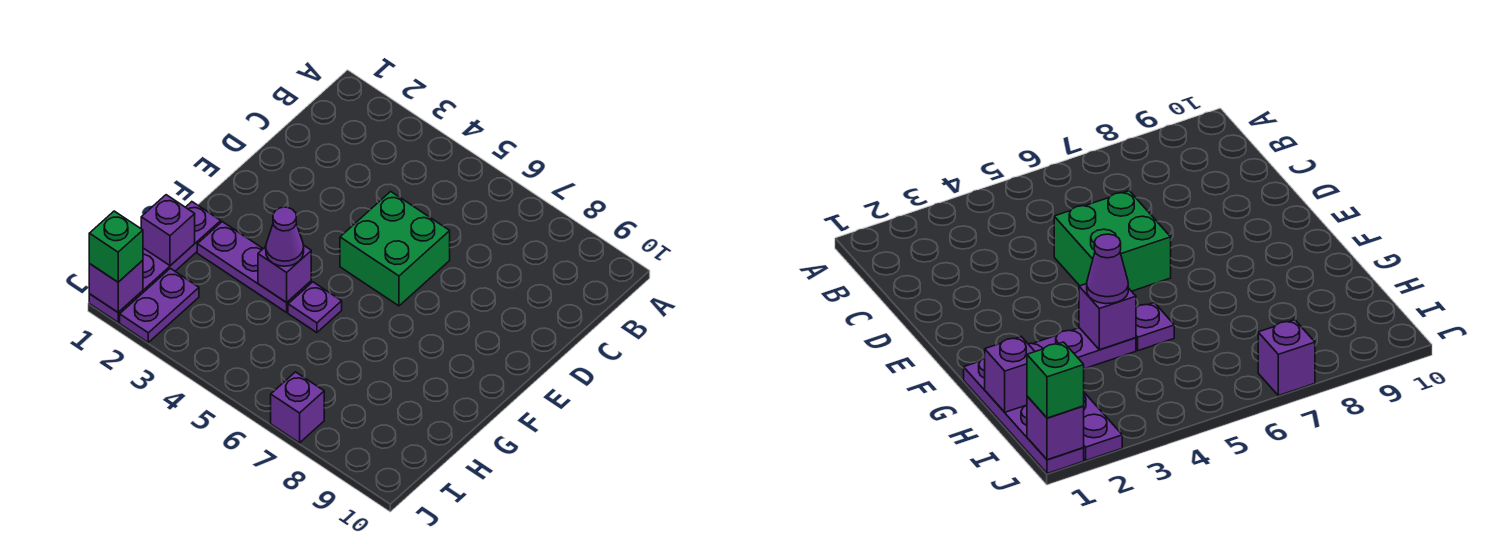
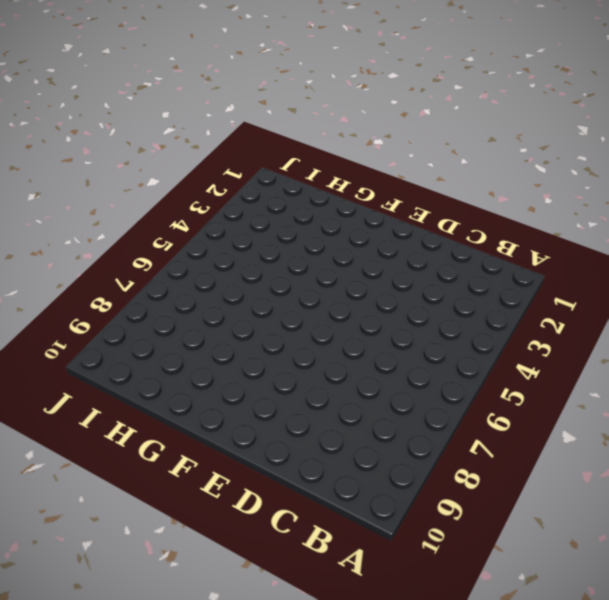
none -> green 2x2 brick [340,192,450,306]
none -> purple 1x4 plate [89,202,221,322]

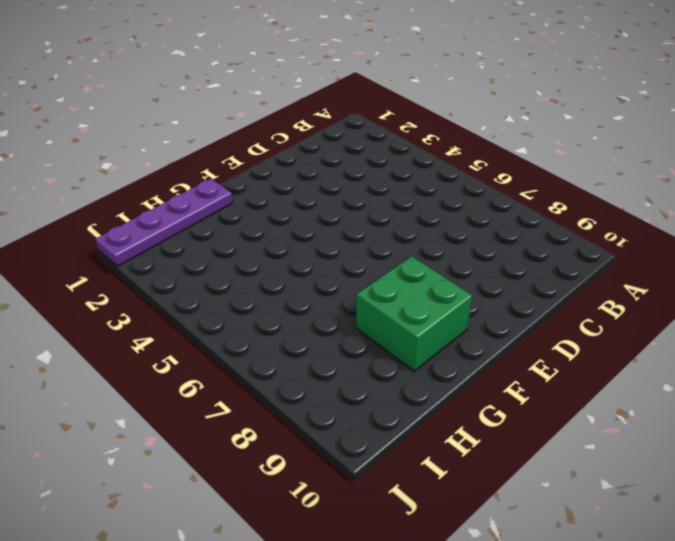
green 2x2 brick [356,256,472,371] -> green 2x2 brick moved to [340,192,450,306]
none -> purple 1x3 plate [197,222,311,312]
none -> purple 1x1 plate [288,282,342,333]

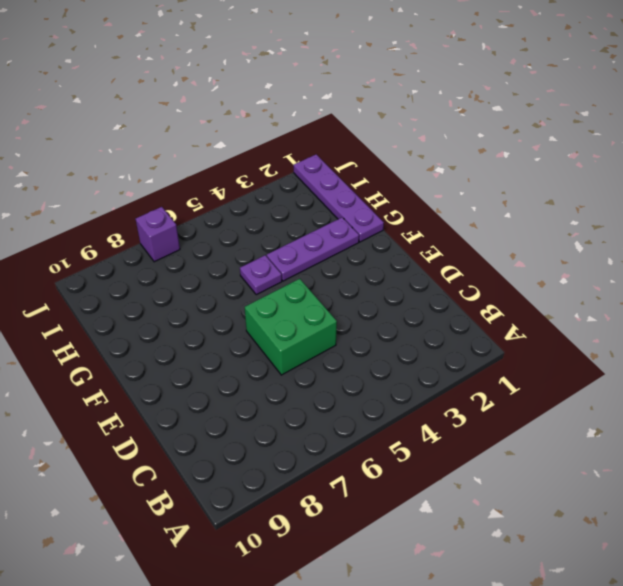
none -> purple 1x2 plate [120,268,199,342]
none -> purple 1x1 brick [258,245,311,303]

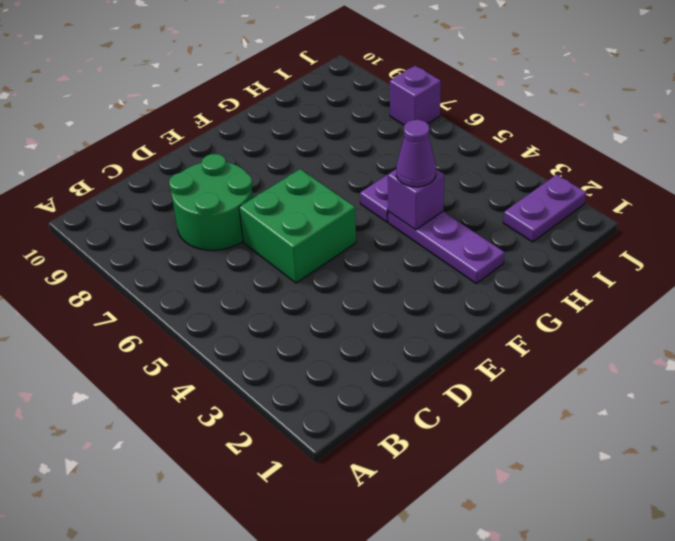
green 2x2 round brick [169,154,253,250] -> none
none -> purple 1x4 plate [89,202,221,322]
none -> purple 1x1 brick [141,195,195,265]

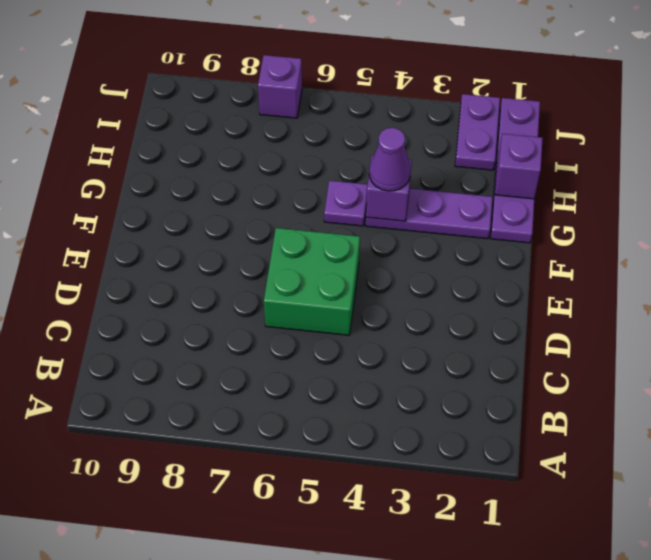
none -> purple 1x1 brick [89,260,143,312]
none -> green 1x1 brick [89,211,143,282]

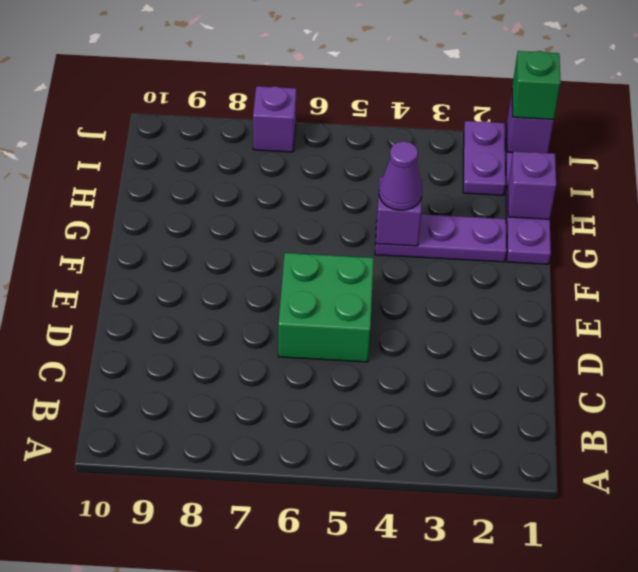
none -> purple 1x1 plate [288,282,342,333]

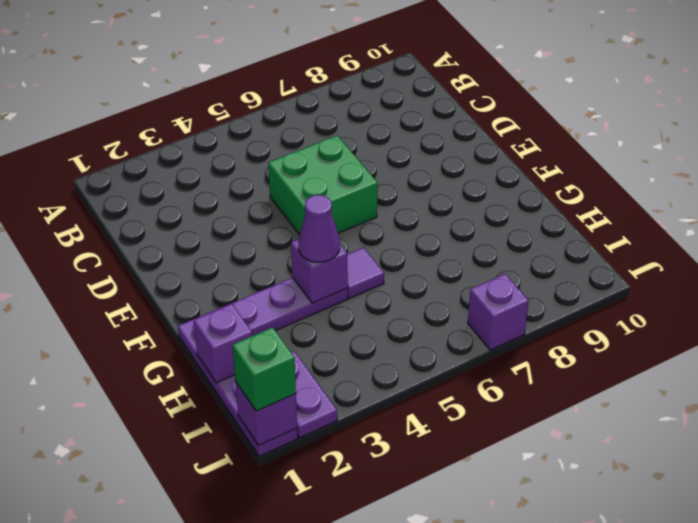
purple 1x1 tile [347,248,384,299] -> purple 1x1 plate [288,282,342,333]

